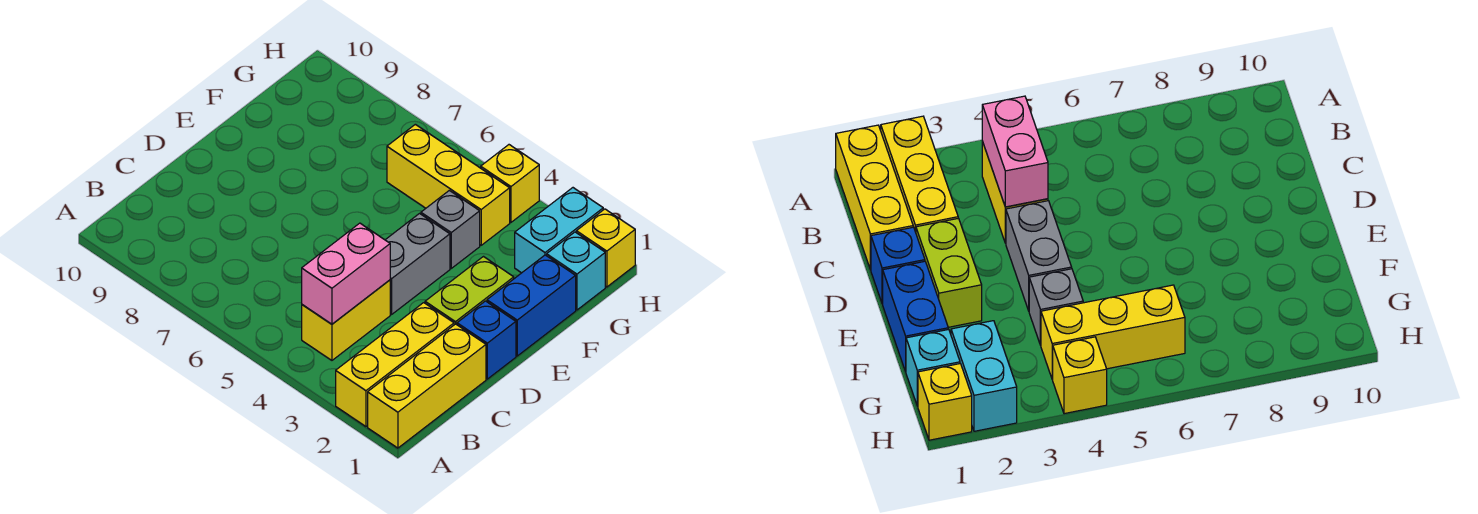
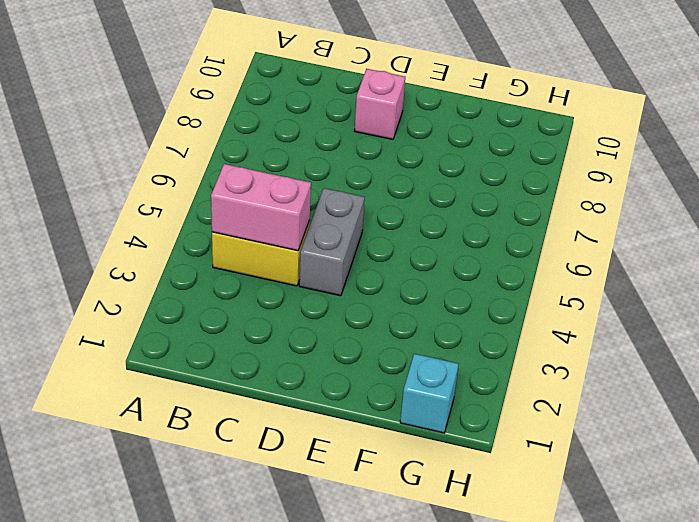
grey 1x2 brick [299,188,365,296] -> grey 1x2 brick turned to [386,214,450,314]
pink 1x1 brick [355,69,405,139] -> none
none -> yellow 1x3 brick [368,324,486,448]
none -> yellow 1x3 brick [336,303,454,427]
none -> blue 1x1 brick [457,301,516,379]

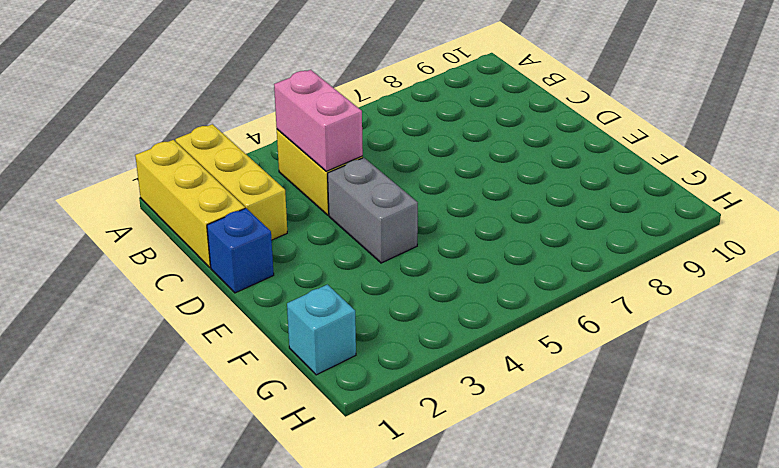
none -> lime 1x2 brick [425,257,514,325]
none -> blue 1x2 brick [487,255,576,356]
none -> grey 1x1 brick [421,190,480,268]

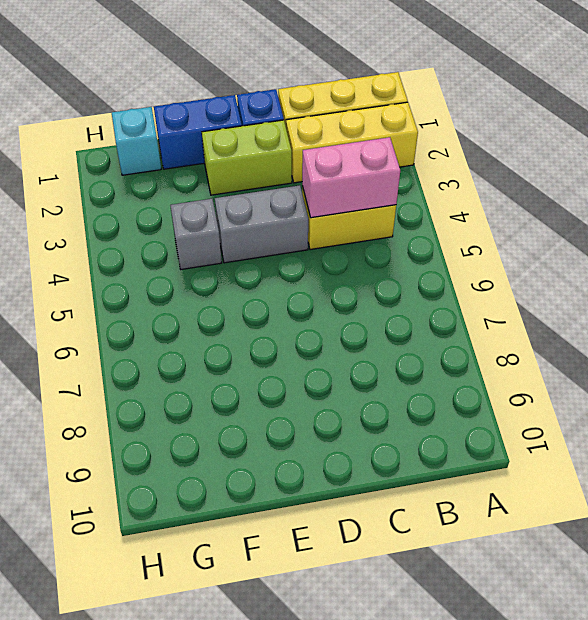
none -> cyan 1x2 brick [515,188,603,273]
none -> yellow 1x3 brick [387,124,510,245]
none -> yellow 1x1 brick [576,209,635,287]

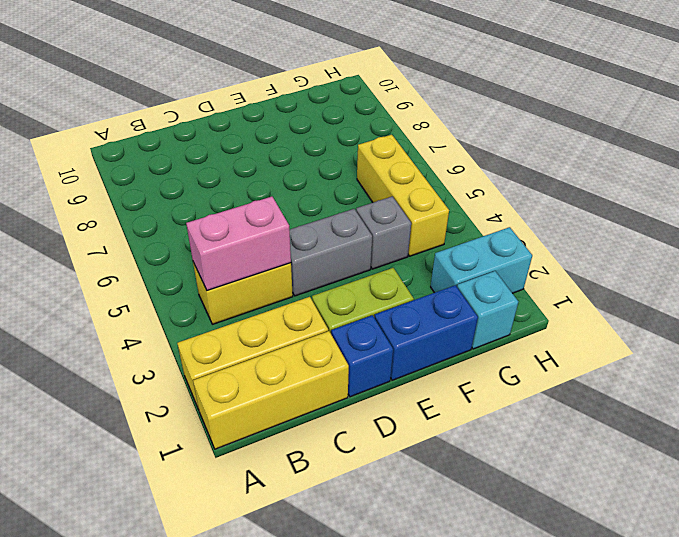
none -> yellow 1x1 brick [576,209,635,287]
none -> yellow 1x1 brick [481,145,539,222]

